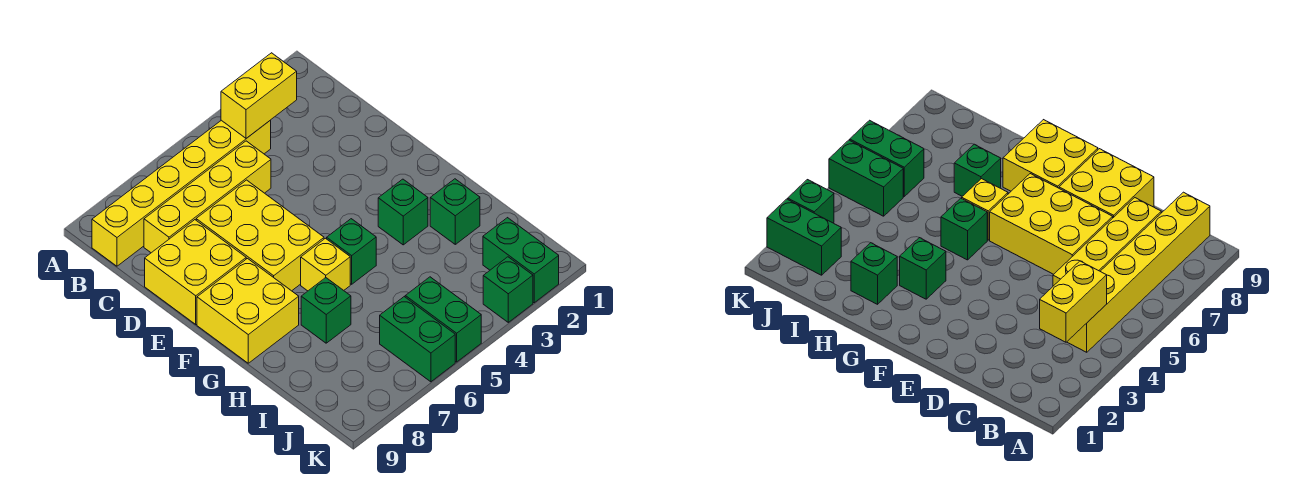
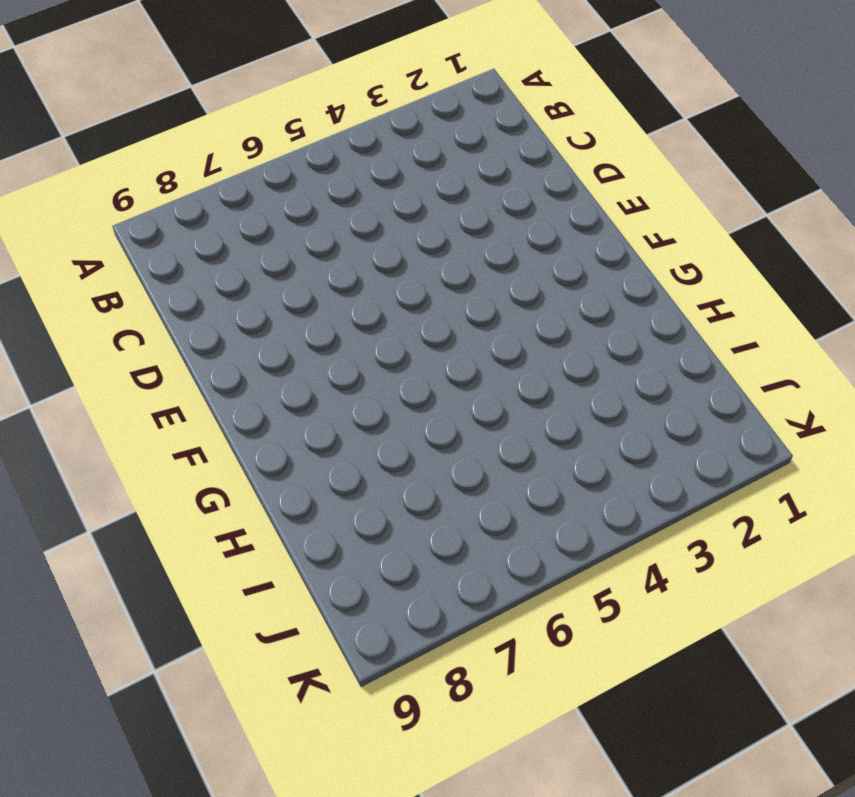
none -> yellow 1x6 brick [92,120,271,266]
none -> yellow 1x4 brick [144,141,271,253]
none -> yellow 2x3 brick [196,180,324,291]

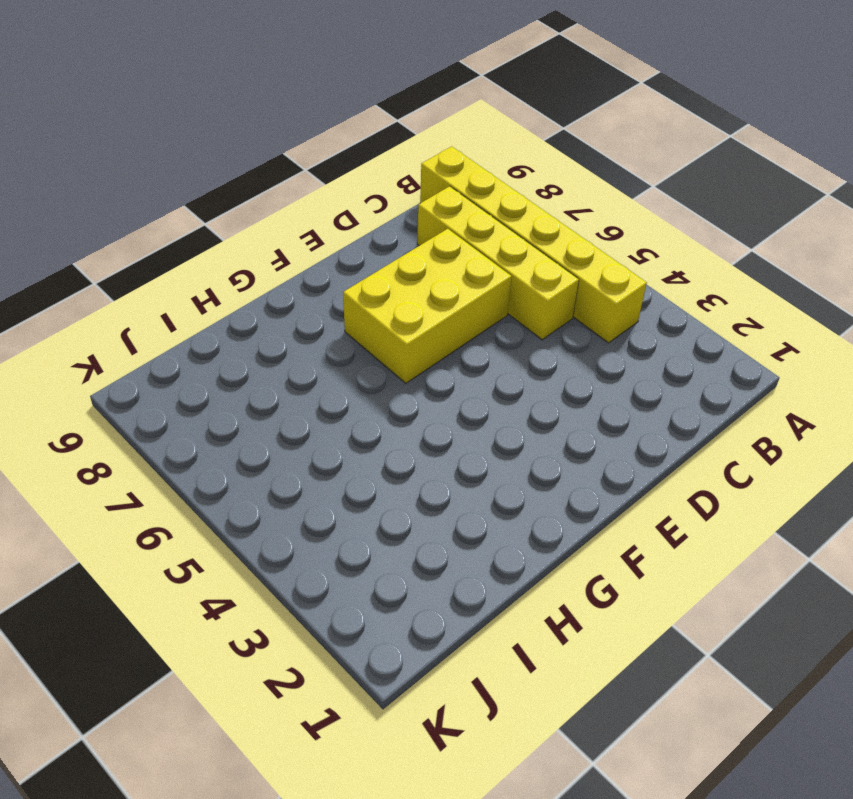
none -> yellow 2x2 brick [145,220,246,324]
none -> yellow 2x2 brick [197,259,299,363]
none -> green 1x1 brick [378,179,428,245]

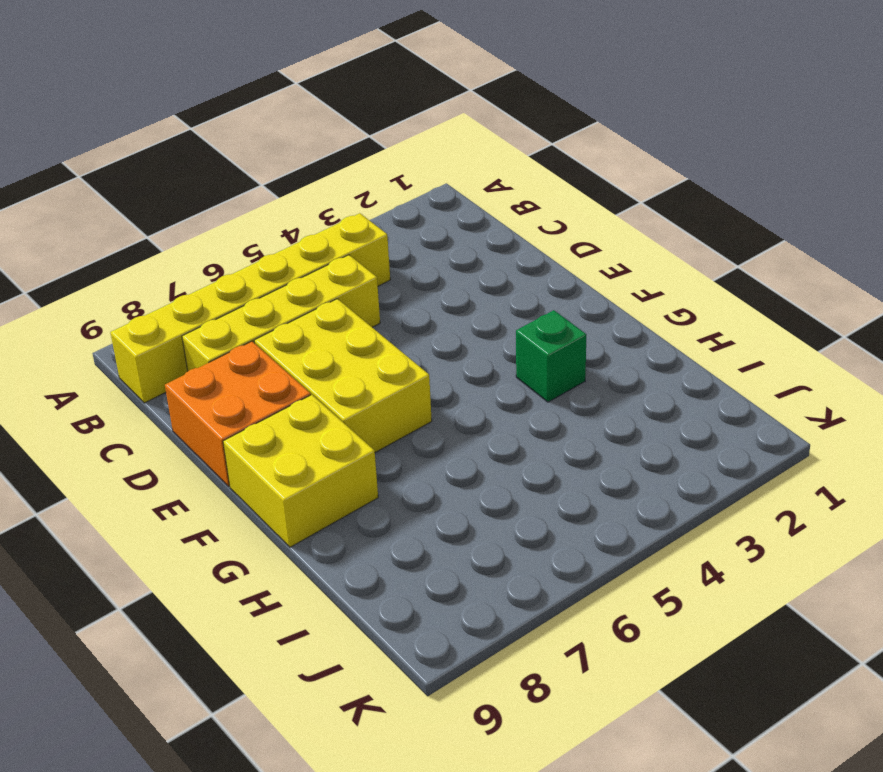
orange 2x2 brick [165,341,311,486] -> yellow 2x2 brick [145,220,246,324]
none -> green 1x1 brick [327,219,376,284]
none -> yellow 1x1 brick [301,238,350,291]
none -> green 1x1 brick [430,179,480,244]

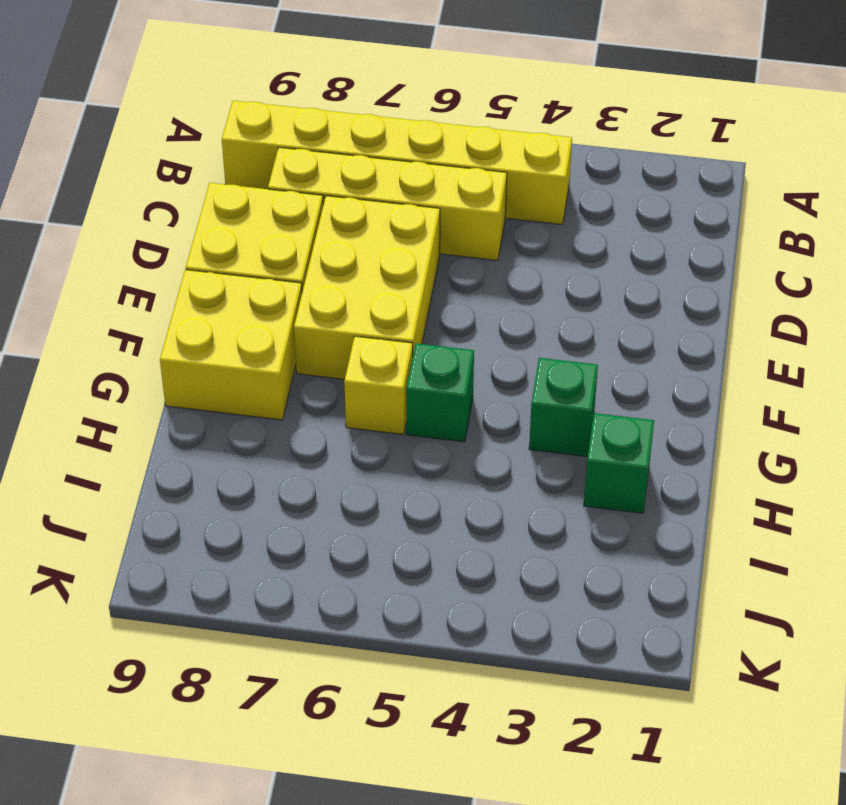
none -> green 1x1 brick [301,278,351,343]
none -> green 1x2 brick [483,218,559,303]
none -> green 1x2 brick [405,277,481,362]

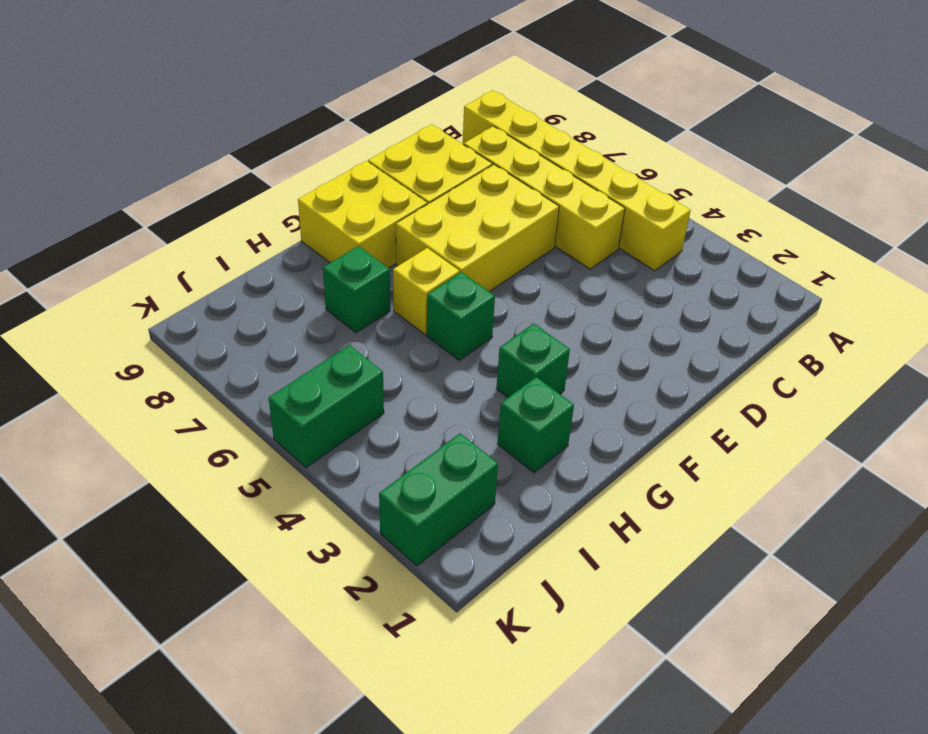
none -> green 1x2 brick [380,297,455,382]
none -> green 1x1 brick [483,257,533,322]
none -> yellow 1x2 brick [221,53,297,138]

